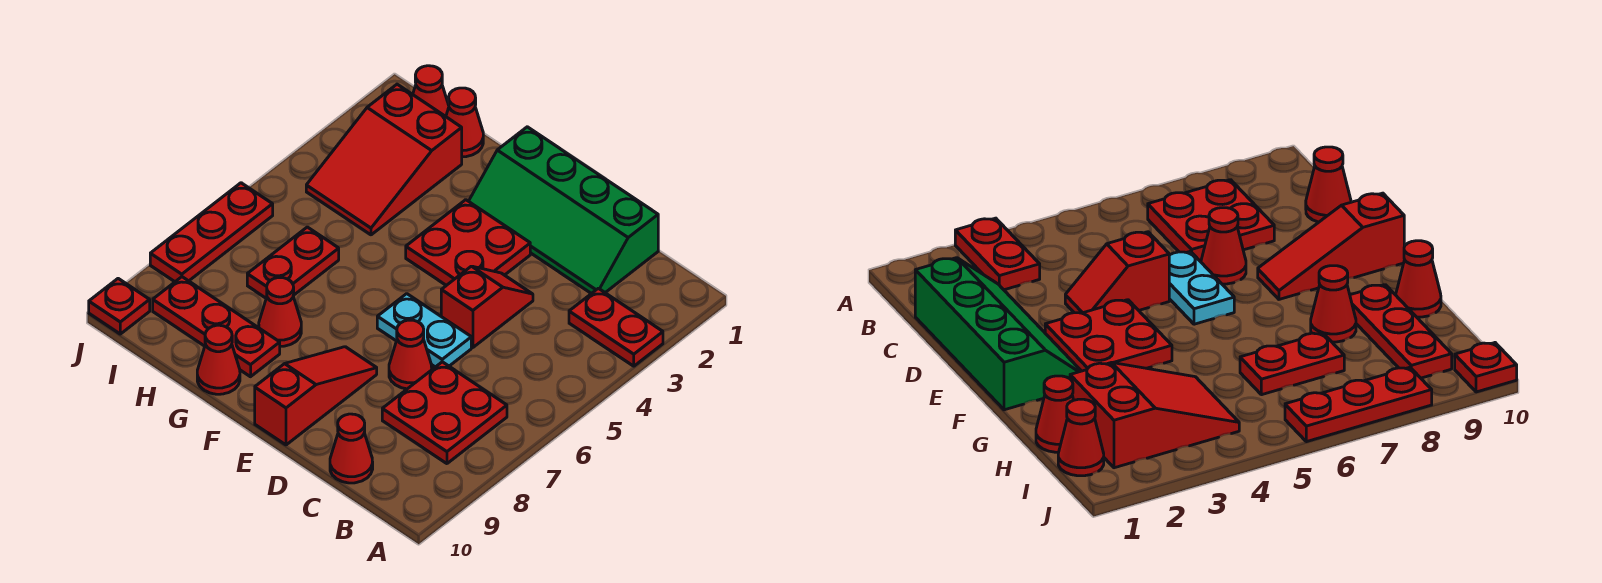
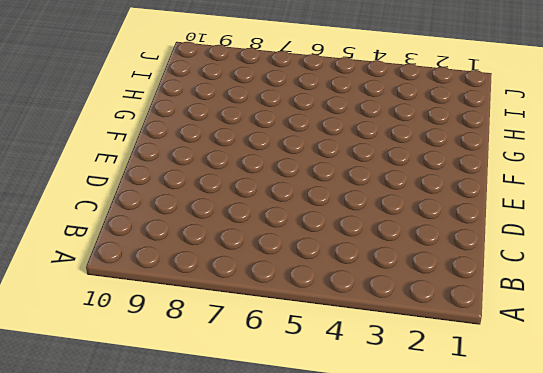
none -> red 1x2 plate [569,288,663,366]
none -> red 2x2 plate [382,362,507,464]
none -> green 2x4 slope [469,127,658,294]

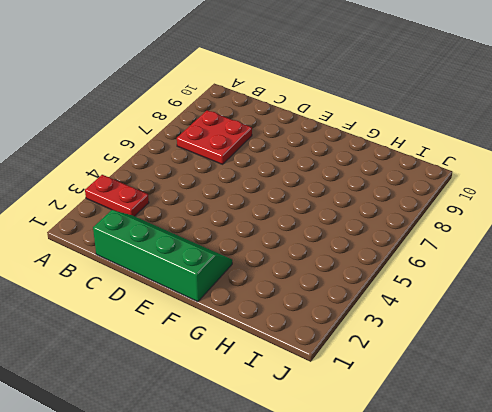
none -> red 1x1 cone [330,414,373,483]
none -> red 1x2 slope [441,266,533,348]
none -> cyan 1x2 plate [377,294,471,367]

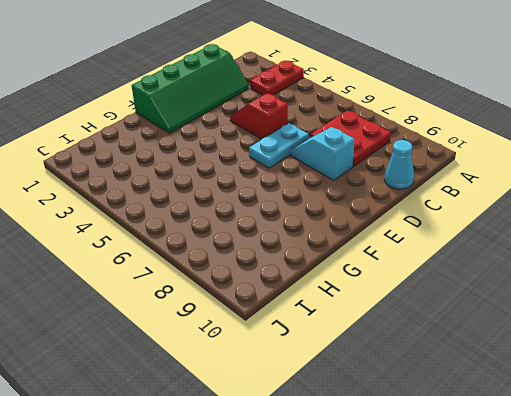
cyan 1x1 cone [384,140,414,189] -> red 1x1 cone [330,414,373,483]
cyan 1x2 slope [291,127,354,180] -> red 1x1 cone [389,320,432,389]
none -> red 2x2 plate [406,200,530,285]
none -> red 1x3 slope [255,347,377,445]
none -> red 1x1 cone [259,278,301,346]

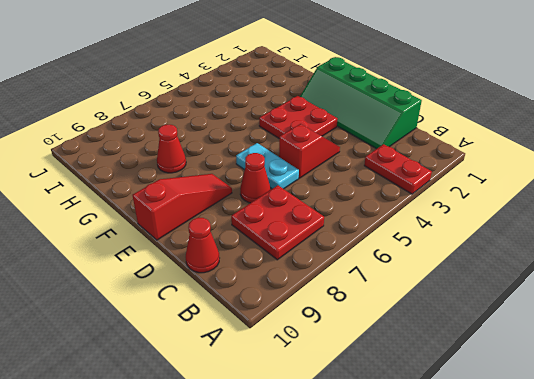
none -> red 1x3 plate [153,277,280,377]
none -> red 1x1 cone [197,325,240,394]
none -> red 1x1 cone [446,88,483,157]

